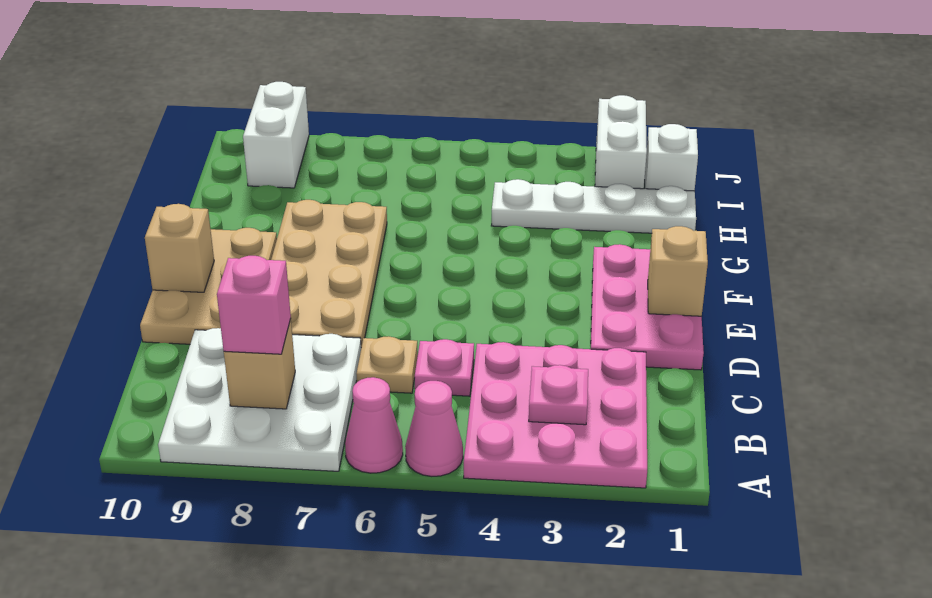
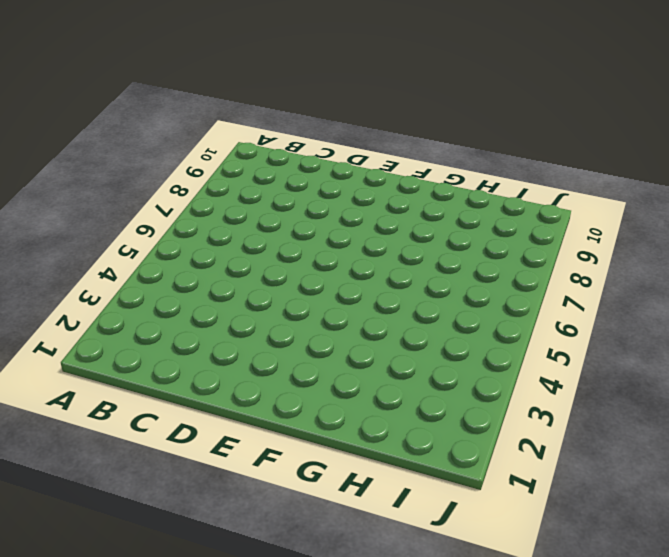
none -> pink 3x3 plate [464,342,647,488]
none -> pink 1x1 cone [405,381,463,476]
none -> pink 1x1 cone [345,377,403,473]

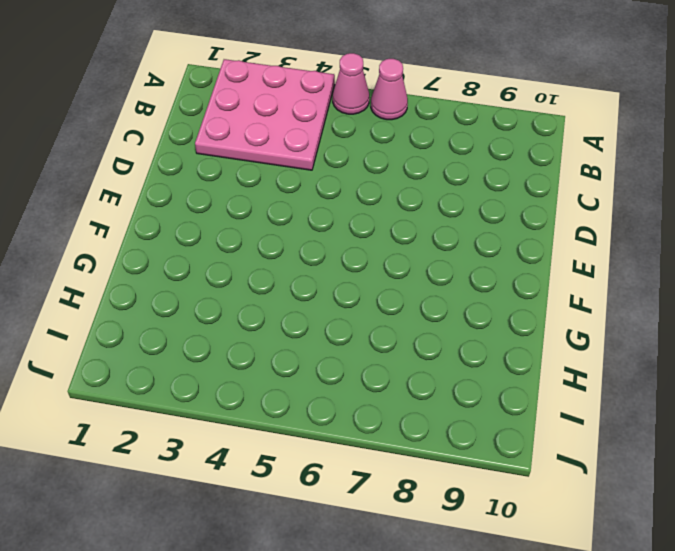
none -> white 3x3 plate [158,328,361,471]
none -> pink 1x1 plate [415,339,474,396]
none -> tan 1x1 plate [357,336,418,393]

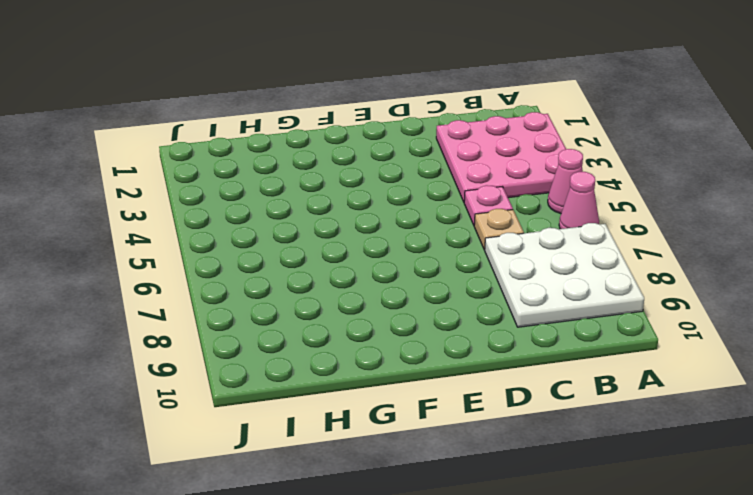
none -> pink 2x3 plate [591,244,704,370]
none -> tan 2x4 plate [271,200,387,347]
none -> tan 2x3 plate [140,228,277,344]

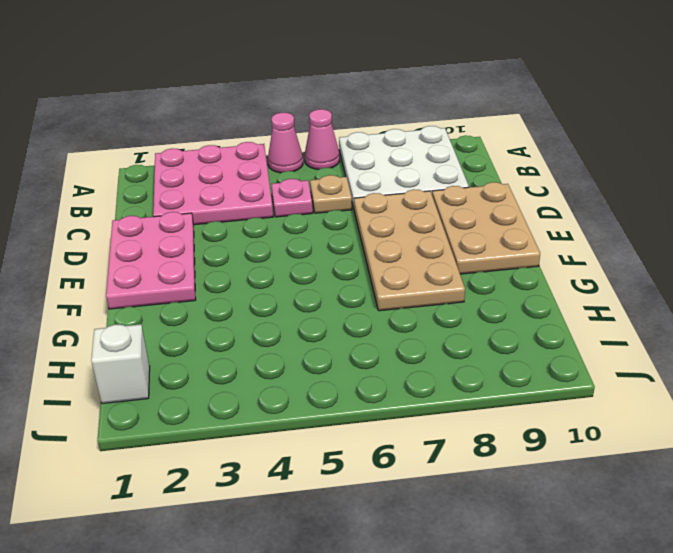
none -> white 1x4 plate [492,179,696,233]
none -> white 1x2 brick [595,95,647,189]
none -> white 1x2 brick [243,82,309,188]

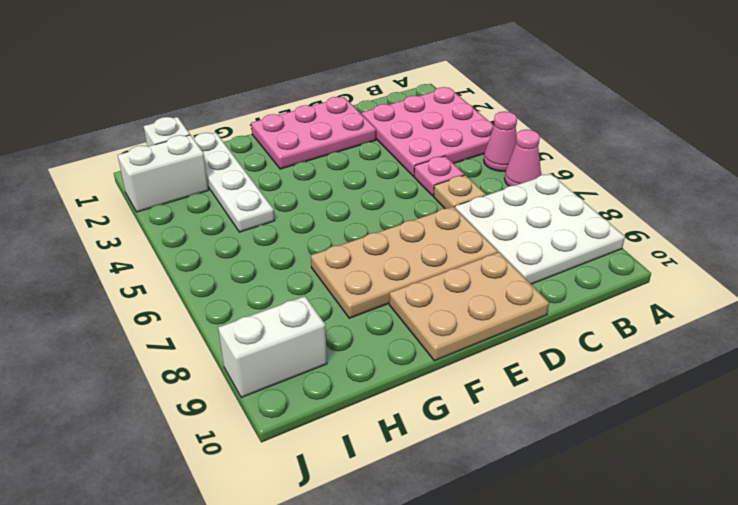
none -> pink 1x1 plate [529,365,588,425]
none -> tan 1x1 brick [224,319,295,409]
none -> tan 1x1 brick [648,226,708,316]

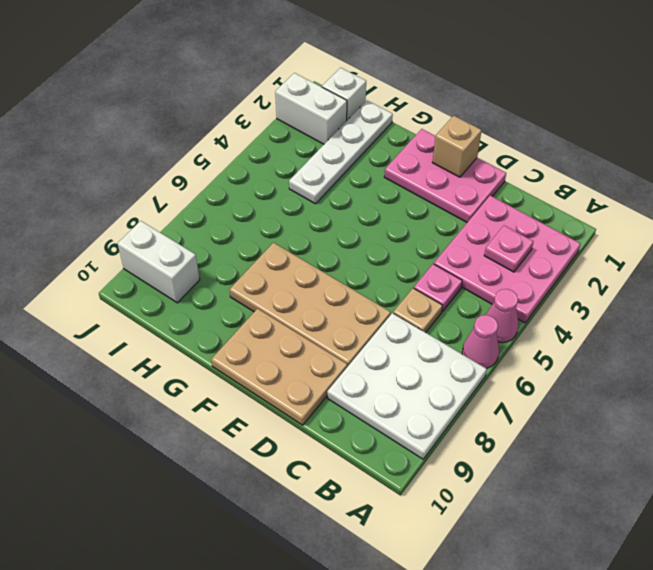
none -> tan 1x1 brick [224,319,295,409]
none -> tan 1x1 brick [145,204,214,292]
none -> pink 1x1 brick [217,256,291,354]

